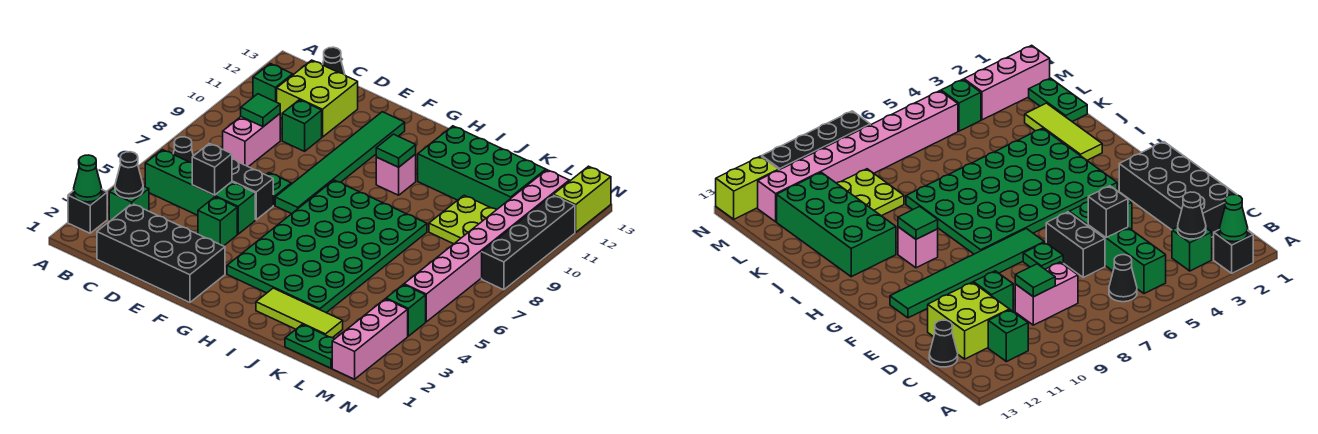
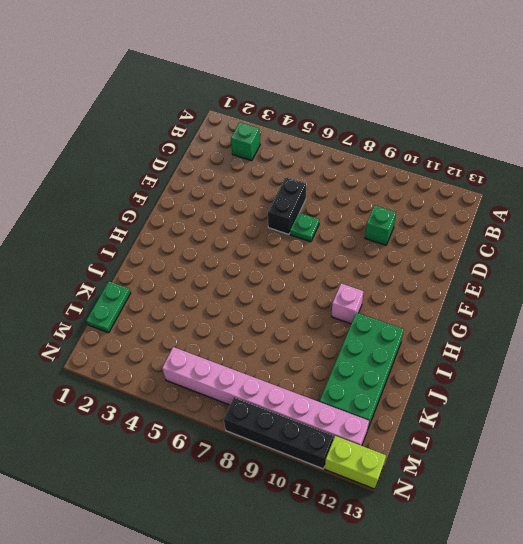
none -> black 1x1 brick [68,190,107,233]
none -> green 1x4 brick [145,150,255,234]
none -> black 1x1 cone [173,137,193,163]
none -> green 1x1 brick [253,64,293,102]

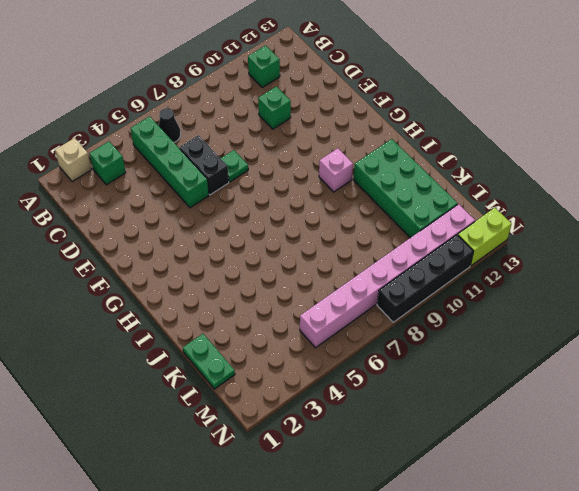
tan 1x1 brick [55,138,92,182] -> black 1x1 brick [68,190,107,233]
none -> black 2x4 brick [97,204,225,303]
none -> pink 1x2 brick [223,114,280,167]
none -> lime 2x2 brick [277,60,358,137]
none -> black 1x1 cone [323,47,345,75]

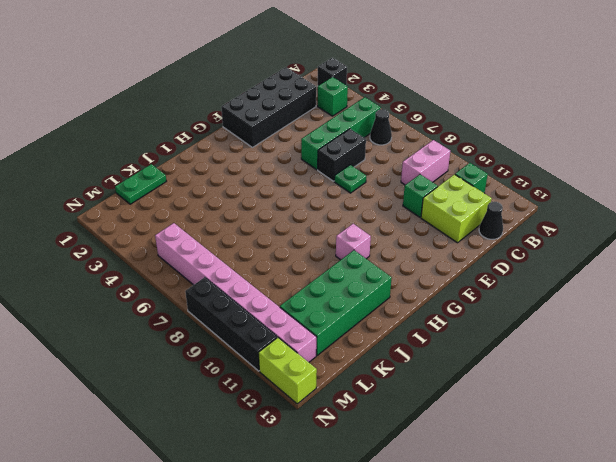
pink 1x2 brick [401,140,450,185] -> pink 1x2 brick turned to [223,114,280,167]
none -> green 1x1 brick [198,197,237,246]
none -> green 1x6 tile [275,112,405,214]
none -> green 4x6 plate [227,180,427,313]
none -> lime 1x3 tile [256,288,343,338]

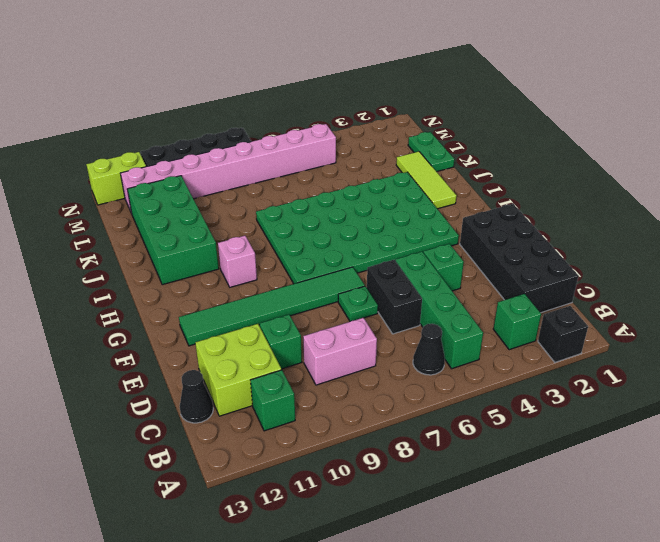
none -> lime 2x2 plate [429,195,496,244]
none -> pink 1x3 brick [332,299,408,379]
none -> green 1x1 brick [386,285,426,336]
none -> green 1x1 cone [74,155,102,202]

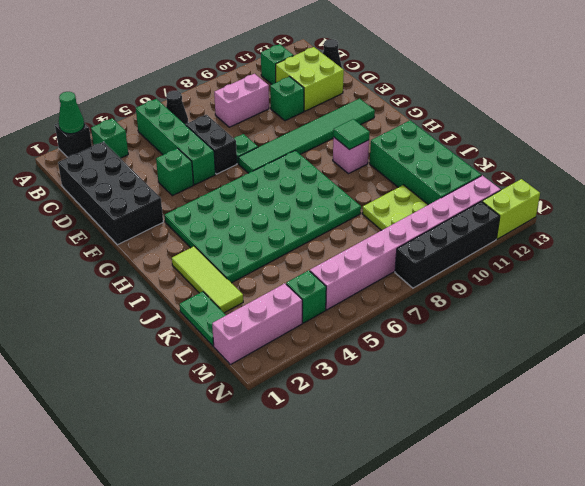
none -> black 1x1 cone [115,152,143,199]
none -> green 1x1 tile [241,94,280,127]
none -> black 1x1 brick [192,143,232,195]

